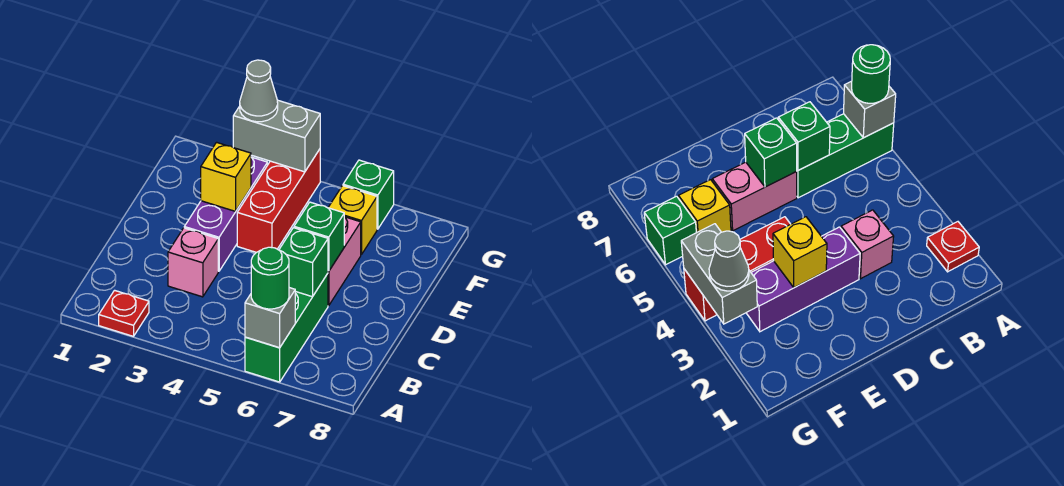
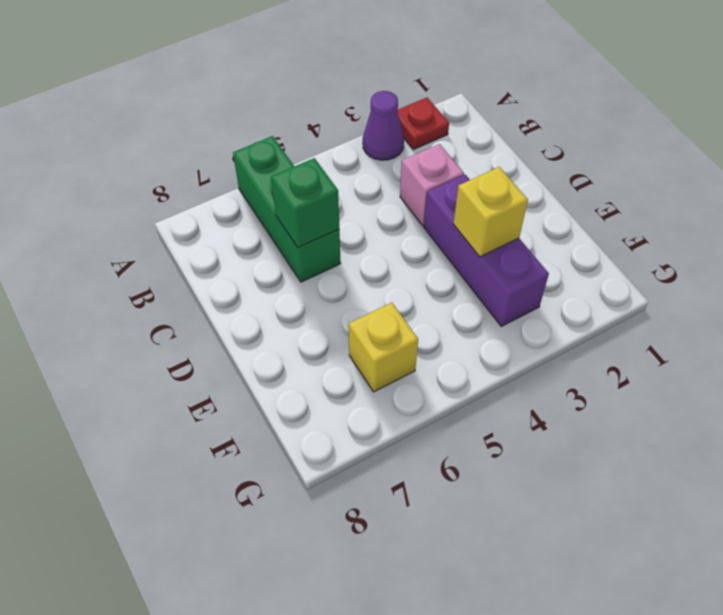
purple 1x1 cone [363,91,404,160] -> none
none -> pink 1x2 brick [328,217,361,306]
none -> red 1x3 brick [237,149,320,253]
none -> green 1x1 brick [343,160,394,229]

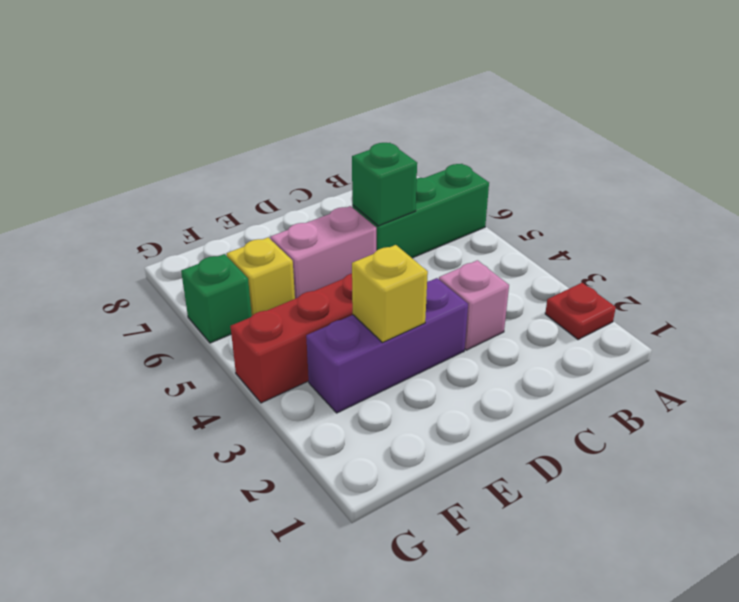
none -> grey 1x1 brick [245,288,295,348]
none -> green 1x1 brick [294,202,344,271]
none -> grey 1x2 brick [233,100,320,172]

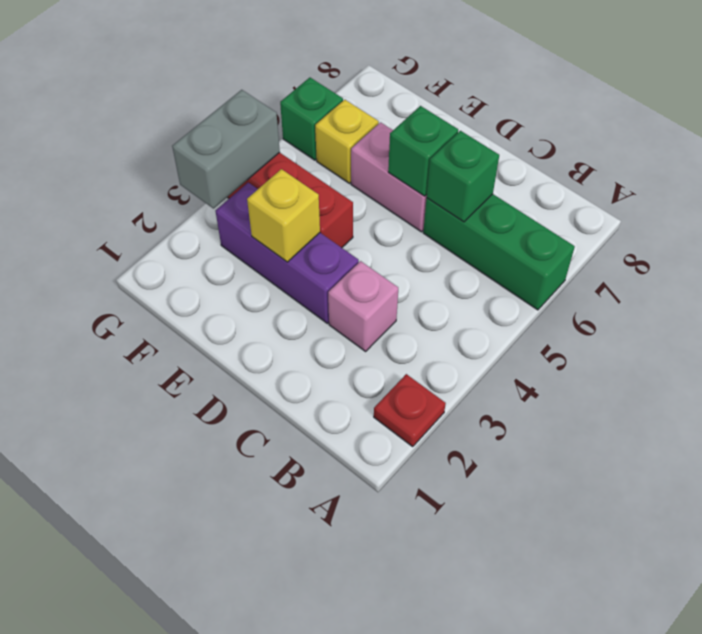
none -> grey 1x1 brick [245,288,295,348]
none -> green 1x1 round brick [251,247,289,309]
none -> grey 1x1 cone [240,60,278,122]

